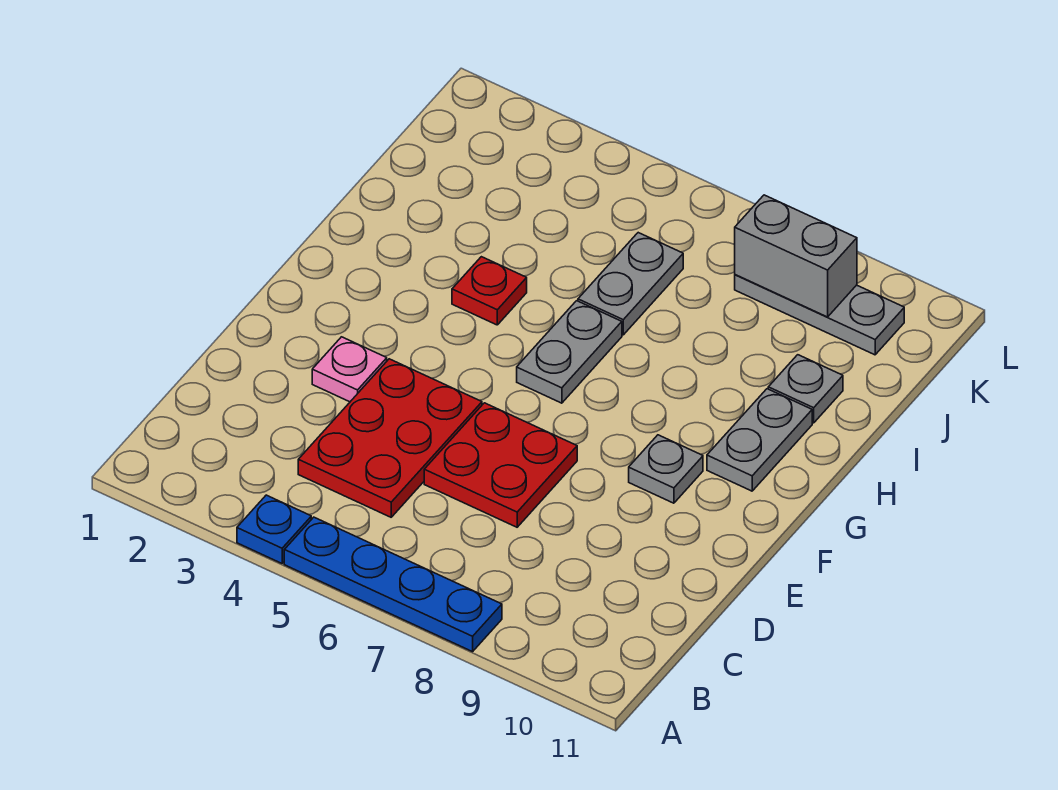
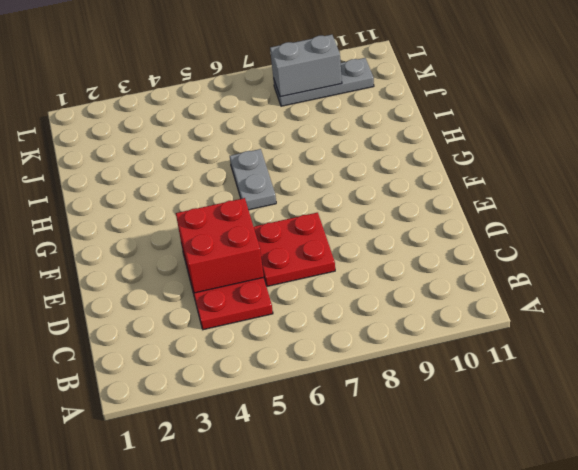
red 2x2 brick [176,198,264,293] -> none
none -> blue 1x1 plate [237,495,311,563]
none -> blue 1x4 plate [284,517,502,652]
none -> pink 1x1 plate [312,337,387,402]

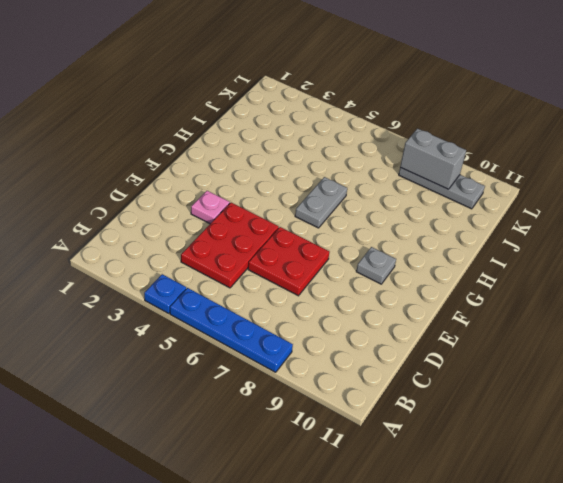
none -> grey 1x2 plate [707,389,812,491]
none -> red 1x1 plate [452,257,527,325]
none -> grey 1x2 plate [578,233,683,335]

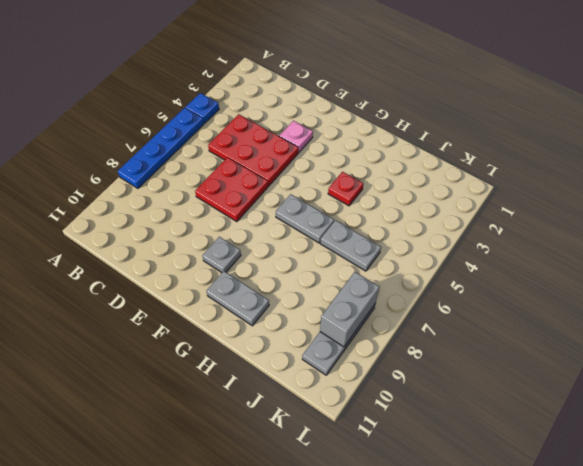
none -> grey 1x1 plate [768,355,843,423]

